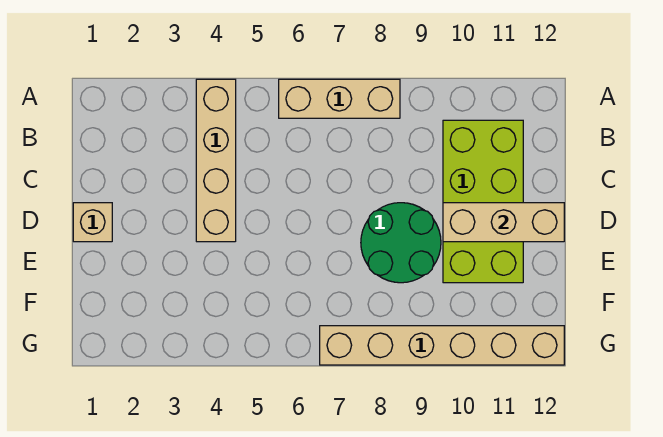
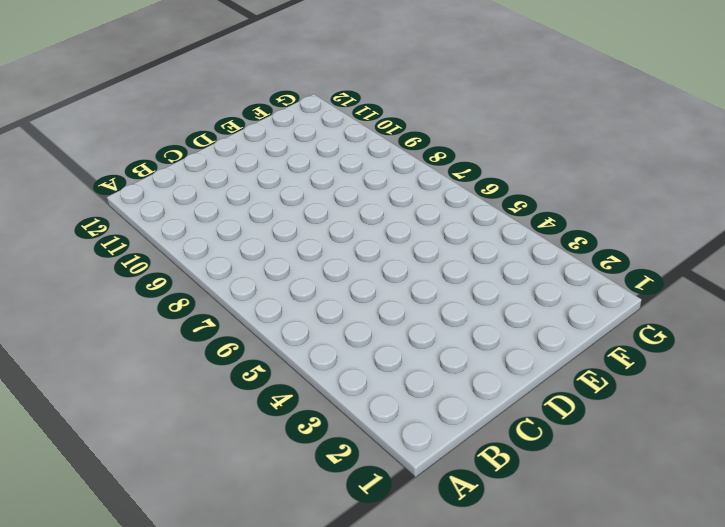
none -> tan 1x4 brick [196,79,236,242]
none -> tan 1x3 brick [279,79,400,118]

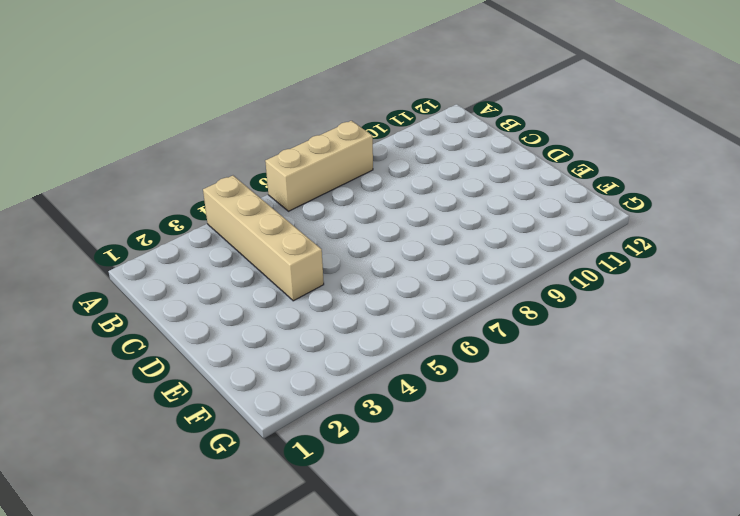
none -> lime 2x4 brick [443,120,523,283]
none -> tan 1x1 brick [73,203,112,242]

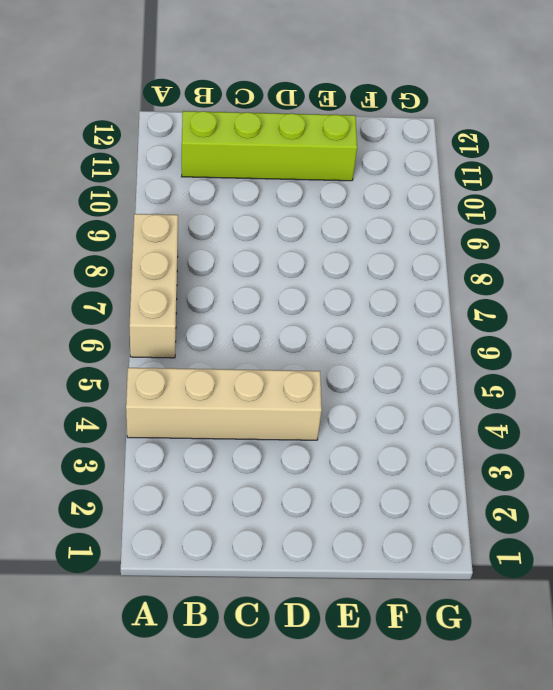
lime 1x4 brick [182,111,357,181] -> lime 2x4 brick [443,120,523,283]
none -> tan 1x1 brick [73,203,112,242]
none -> green 2x2 round brick [361,203,441,283]

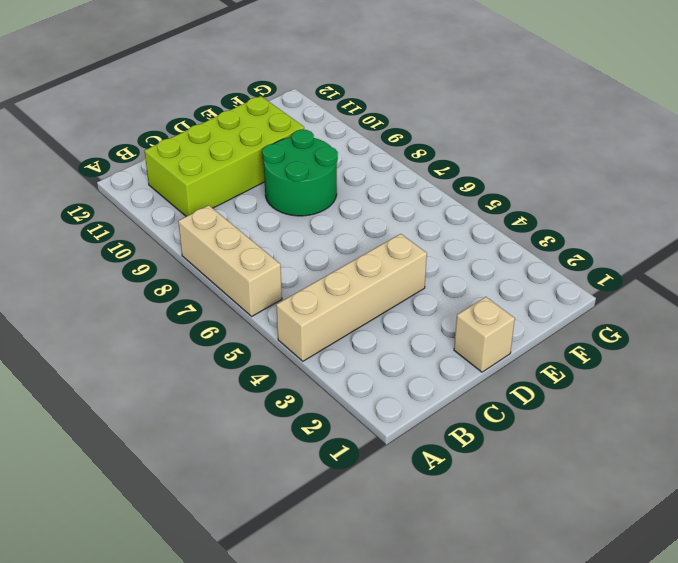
none -> tan 1x6 brick [320,326,564,365]
none -> tan 1x3 brick [443,203,564,242]

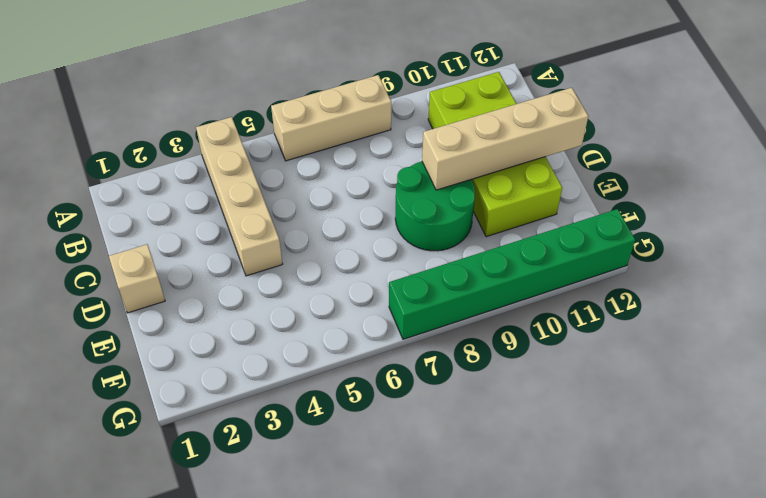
tan 1x4 brick [422,88,588,190] -> tan 1x3 brick [443,203,564,242]
green 1x6 brick [389,209,635,339] -> tan 1x6 brick [320,326,564,365]

